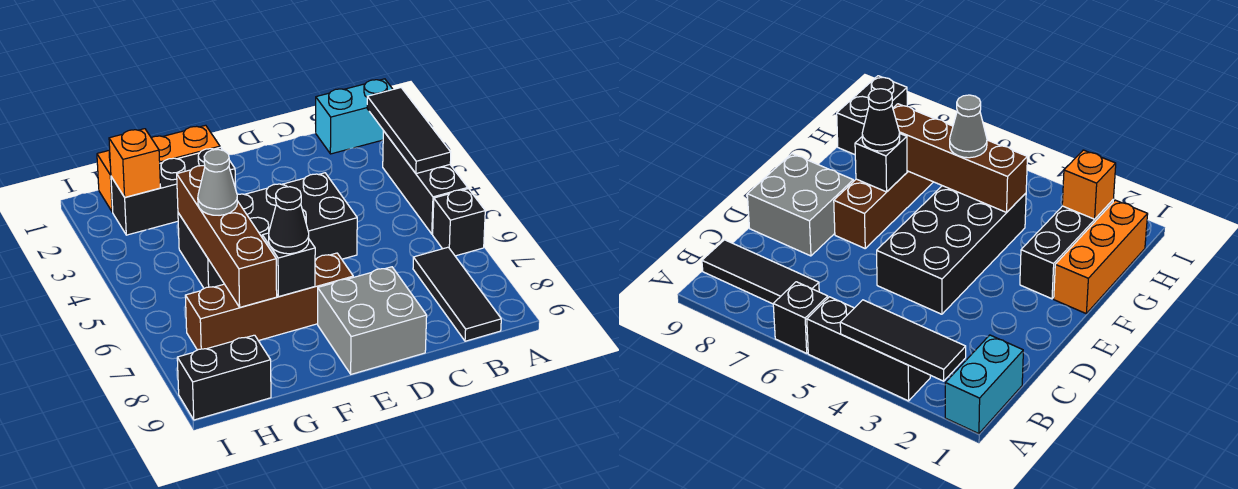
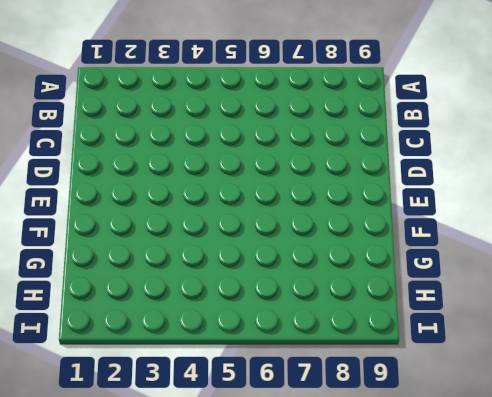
none -> cyan 1x2 brick [316,79,393,154]
none -> black 1x3 brick [383,131,468,234]
none -> black 1x1 brick [433,189,485,256]

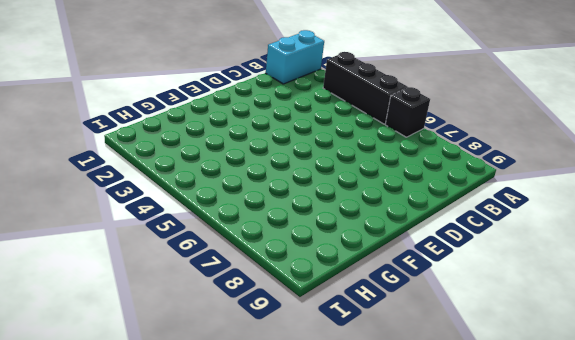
none -> black 1x3 tile [413,247,501,341]
none -> black 2x4 brick [178,173,357,288]
none -> grey 2x2 brick [318,267,427,374]

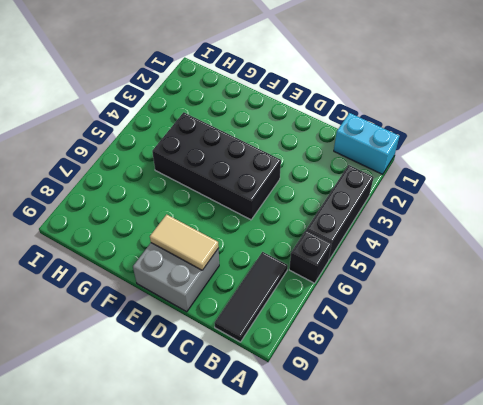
tan 1x2 tile [150,214,219,270] -> none
none -> brown 1x4 brick [185,253,353,350]
none -> orange 1x3 brick [97,125,220,212]
none -> black 1x3 brick [111,147,235,235]

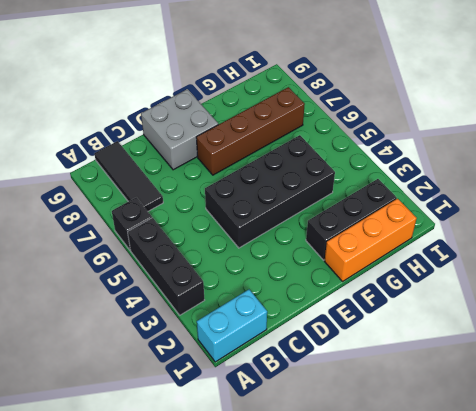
none -> black 1x2 brick [177,335,271,420]
none -> black 1x3 tile [367,88,451,174]
none -> black 1x1 brick [262,233,315,297]

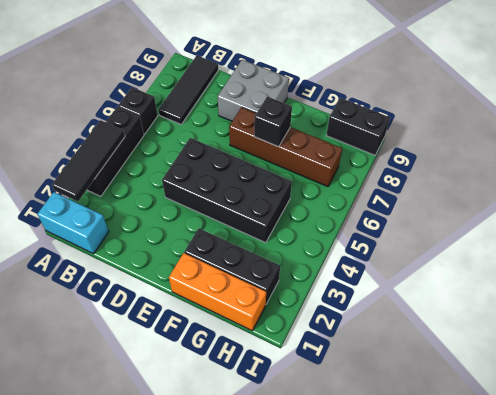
none -> brown 1x4 brick [177,166,277,307]
none -> orange 1x1 brick [109,129,161,197]
none -> black 1x1 cone [269,187,309,254]

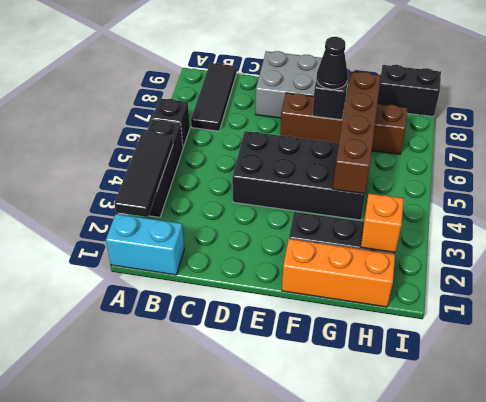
none -> grey 1x1 cone [198,149,237,215]

